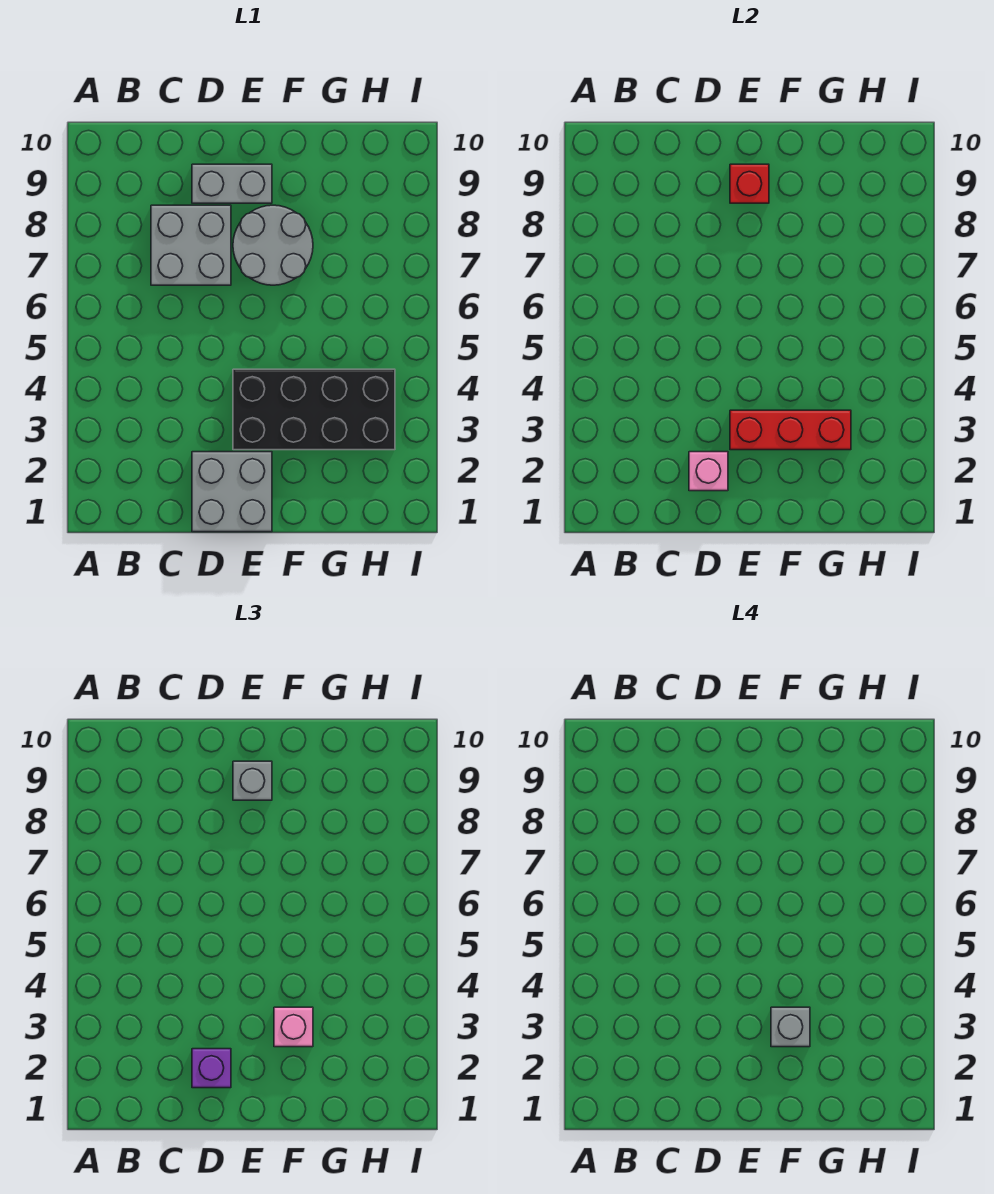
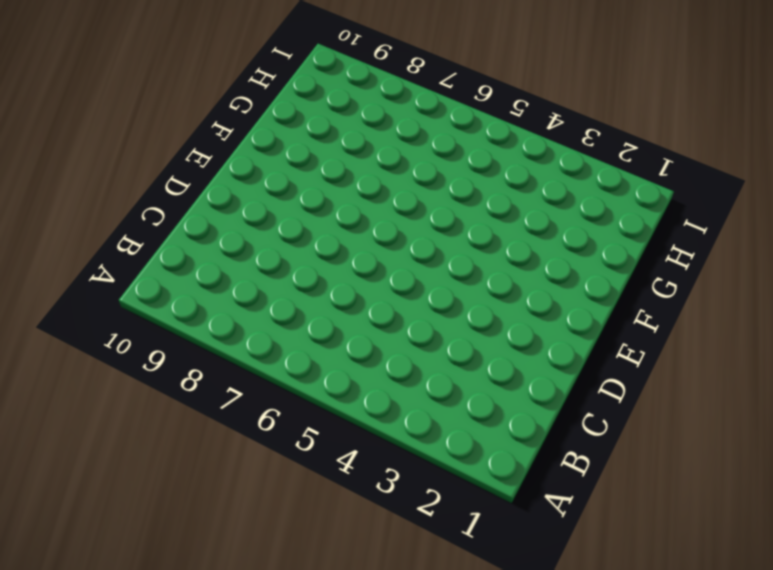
none -> grey 2x2 brick [151,205,231,285]
none -> grey 2x2 brick [192,452,272,532]
none -> grey 1x2 brick [192,164,272,203]

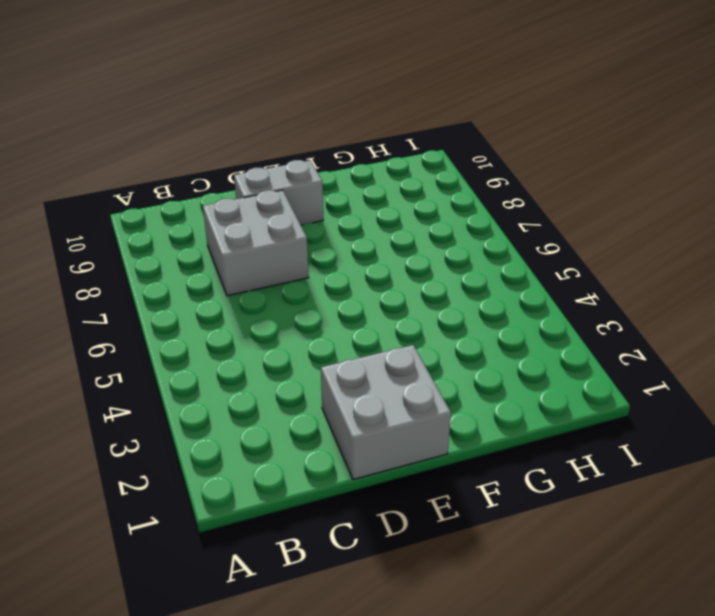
none -> black 2x4 brick [233,369,395,450]
none -> grey 2x2 round brick [233,205,313,285]
none -> pink 1x1 brick [689,452,728,491]

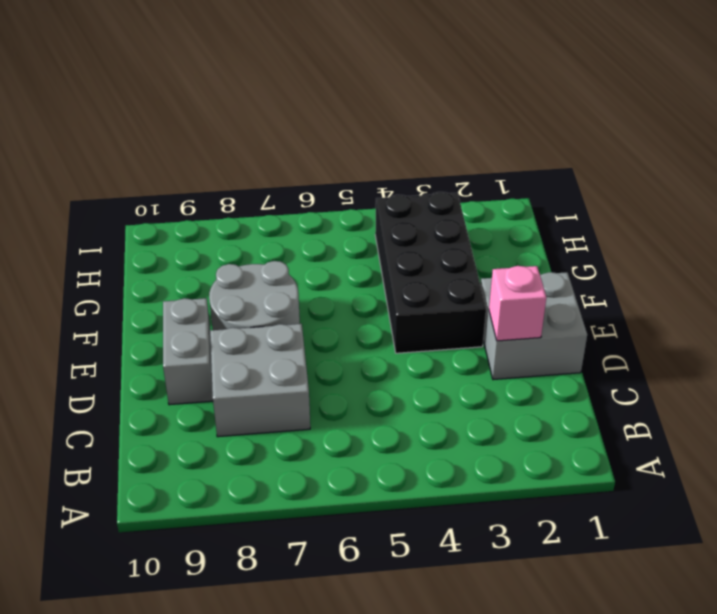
none -> red 1x3 brick [730,410,851,450]
none -> red 1x1 brick [730,164,769,203]
none -> purple 1x1 brick [192,1049,231,1088]

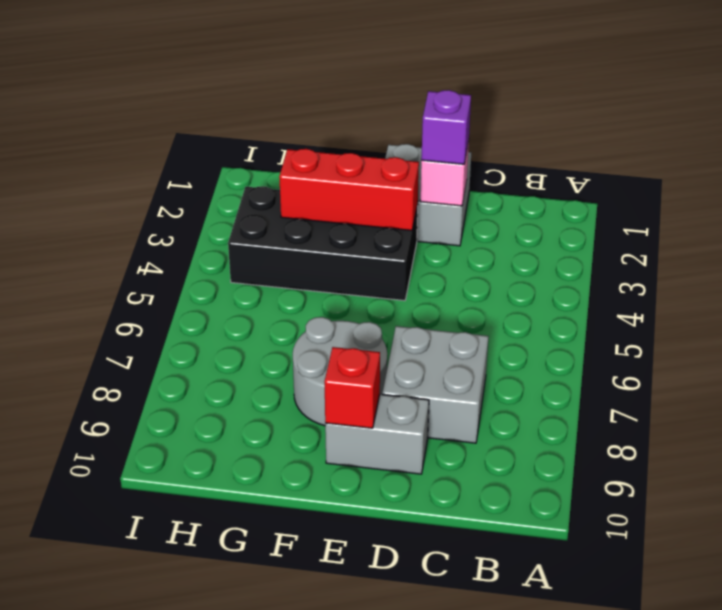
none -> grey 1x1 brick [233,761,272,800]
none -> pink 1x1 brick [274,1007,313,1047]
none -> grey 1x1 brick [771,1007,810,1047]

